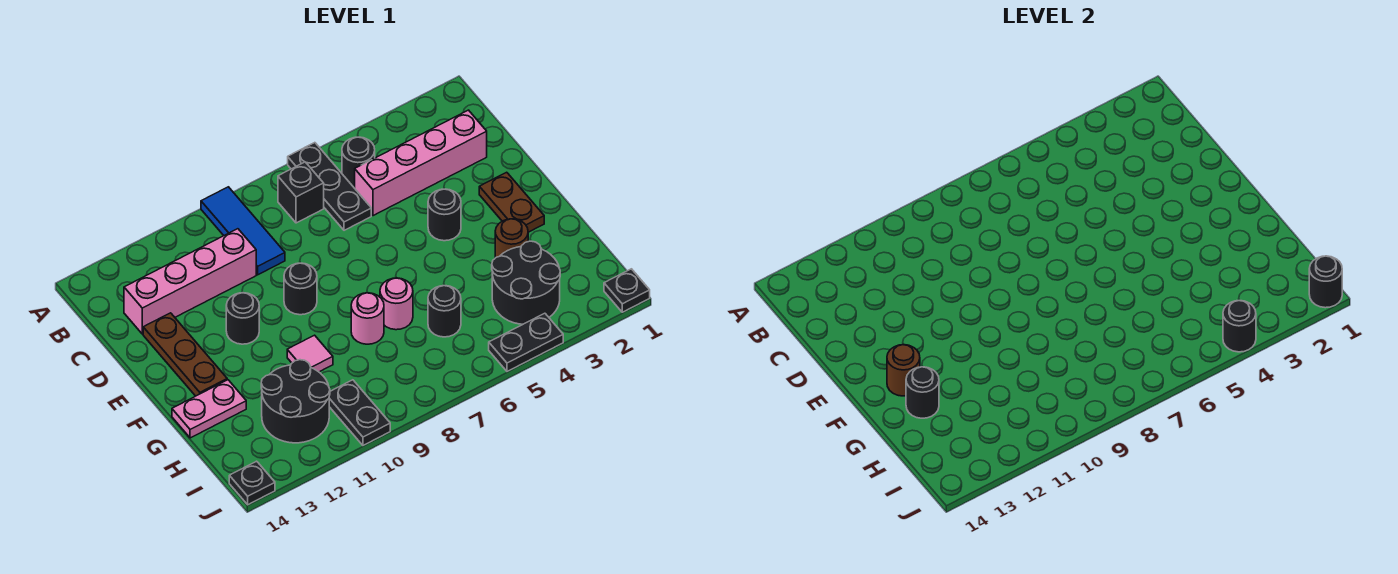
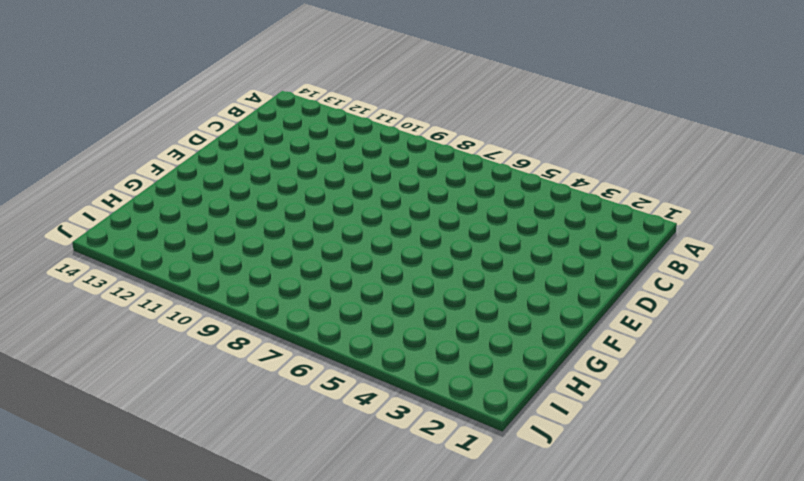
none -> black 1x3 plate [288,143,371,230]
none -> blue 1x3 tile [201,187,285,275]
none -> black 1x1 round brick [342,137,375,188]

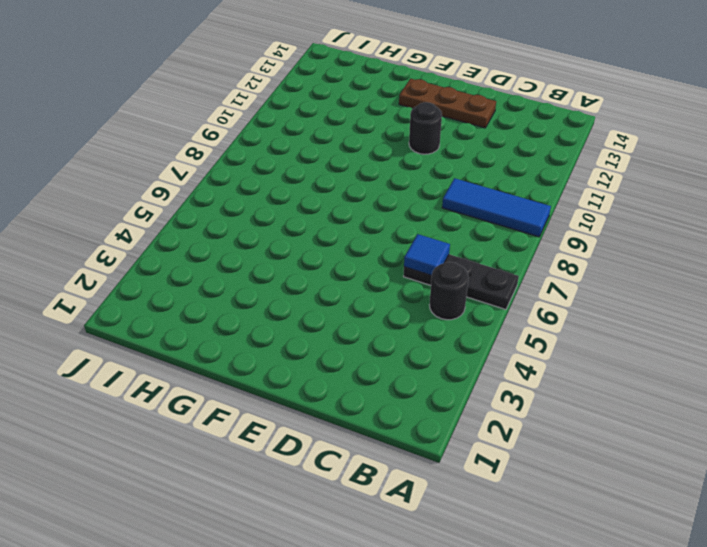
blue 1x1 tile [404,234,450,275] -> none
none -> black 1x1 brick [278,162,324,223]
none -> pink 1x4 brick [355,110,487,216]
none -> pink 1x4 brick [124,229,256,334]

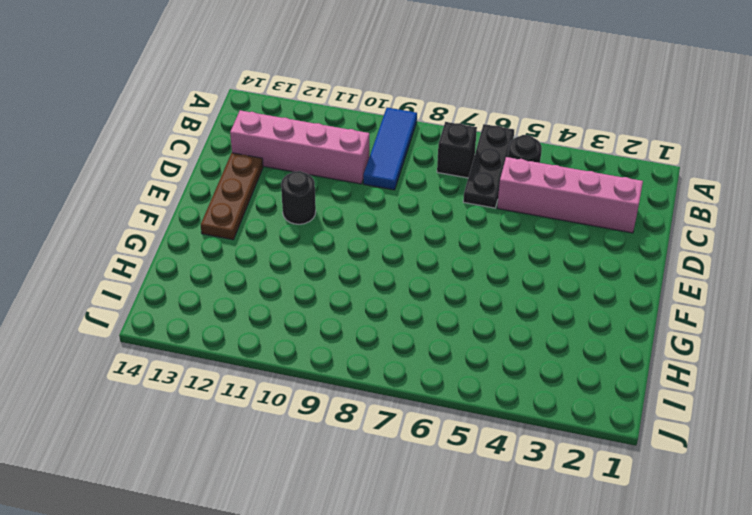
none -> brown 1x2 plate [479,172,544,232]
none -> black 1x1 round brick [428,189,461,241]
none -> black 1x1 round brick [284,263,317,315]

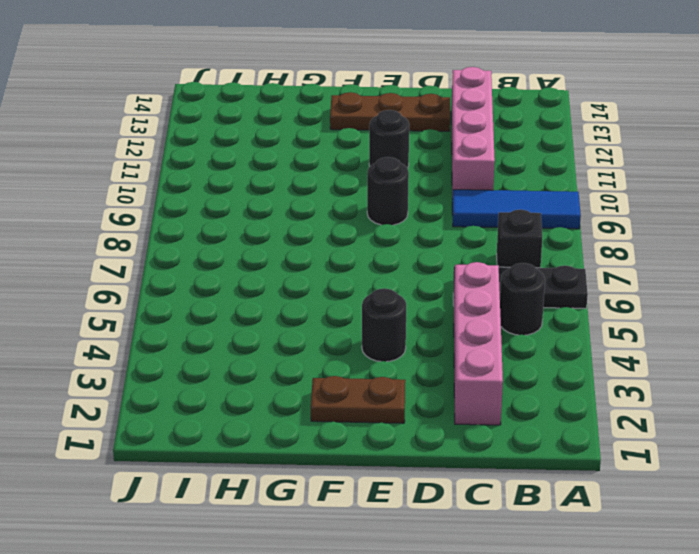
none -> brown 1x1 round brick [495,219,528,258]
none -> pink 1x1 round brick [380,278,413,330]
none -> pink 1x1 round brick [351,293,384,344]

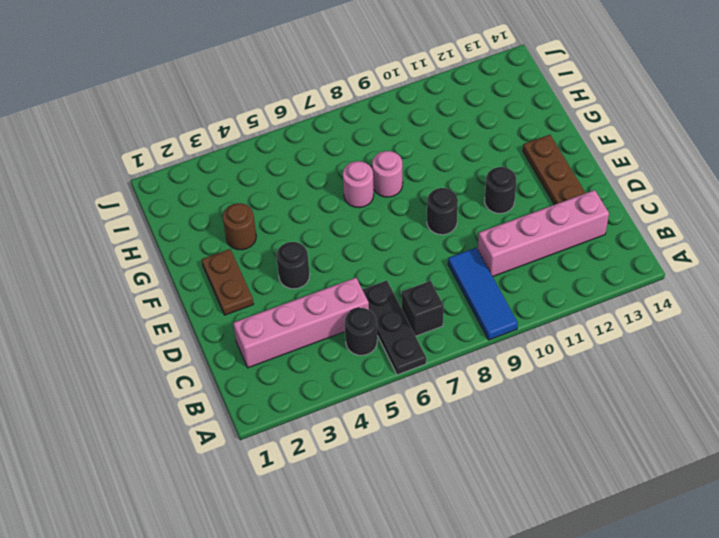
none -> pink 1x1 tile [287,335,333,372]
none -> pink 1x2 plate [172,380,246,438]
none -> black 2x2 round brick [492,241,560,324]

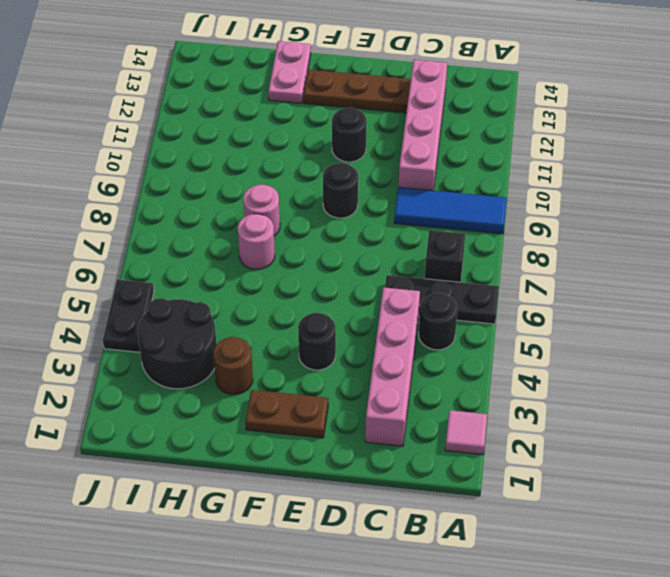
pink 1x1 tile [445,410,487,455] -> pink 1x1 tile moved to [287,335,333,372]
none -> black 1x1 round brick [428,286,461,337]
none -> black 2x2 round brick [261,360,330,443]
none -> black 1x2 plate [329,380,390,445]

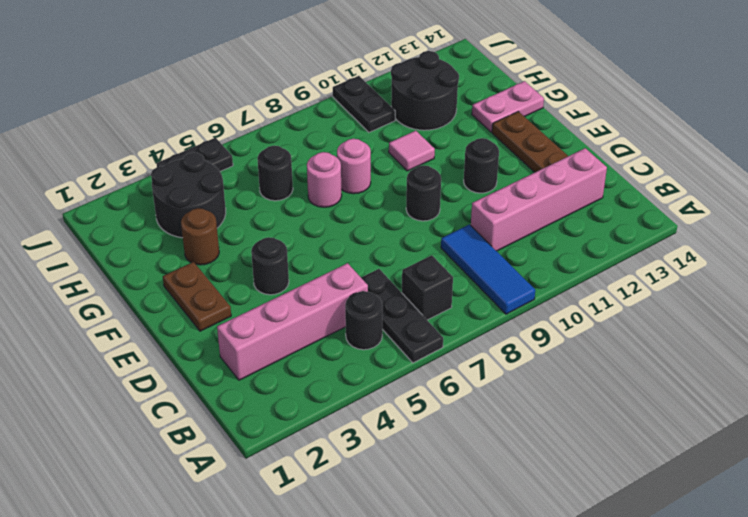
none -> black 1x1 plate [604,269,650,312]
none -> black 1x1 plate [229,461,275,505]
none -> brown 1x1 round brick [887,345,920,396]

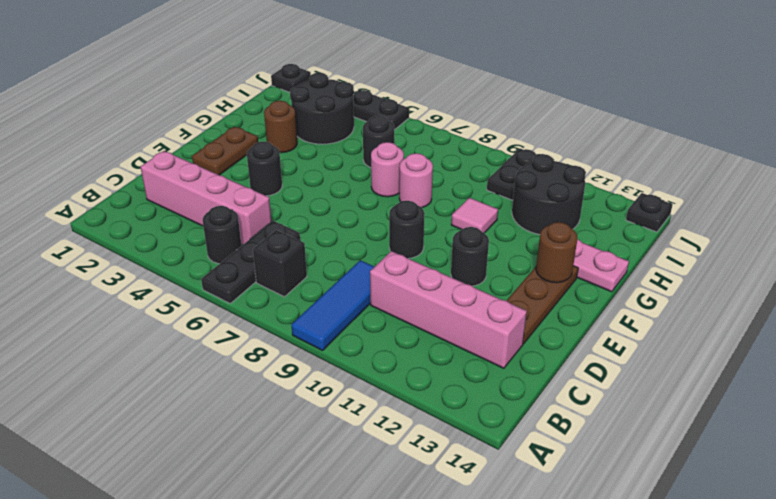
none -> black 1x1 round brick [906,367,939,418]
none -> black 1x1 round brick [1309,256,1342,308]
none -> black 1x1 round brick [1223,301,1256,352]

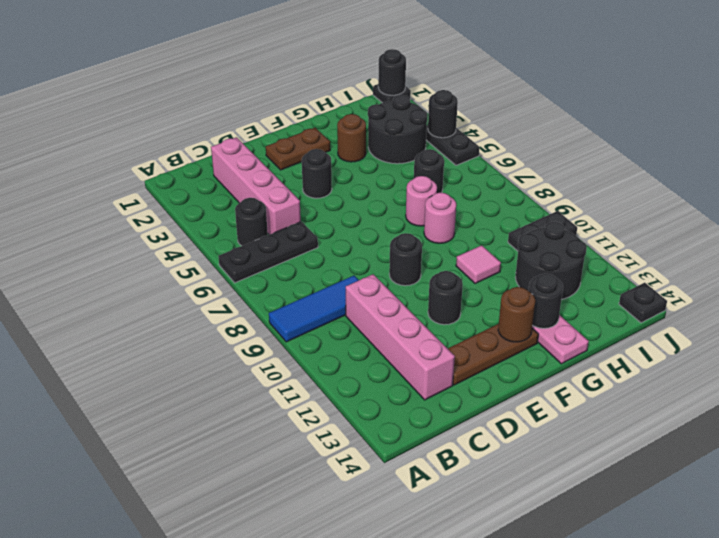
none -> black 1x1 brick [278,162,324,223]

